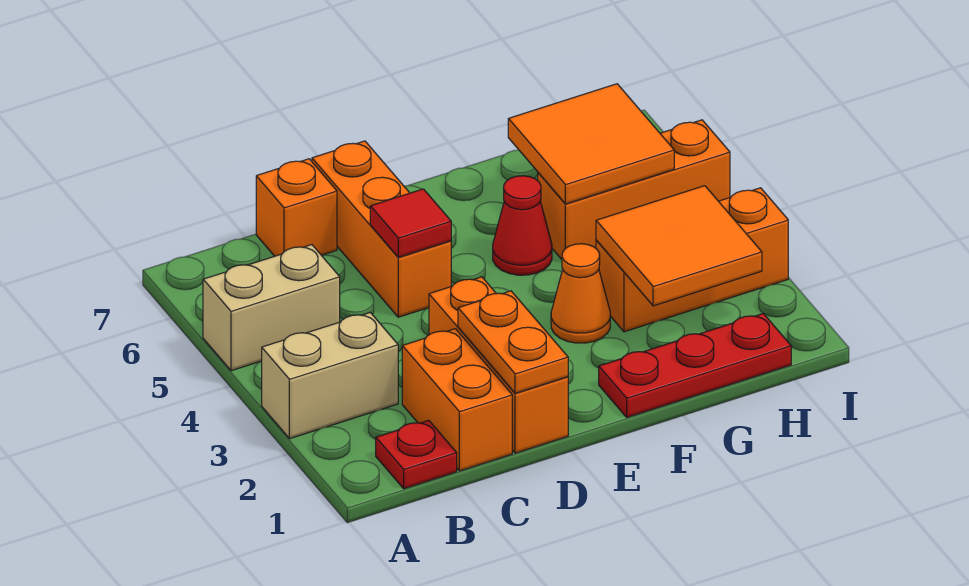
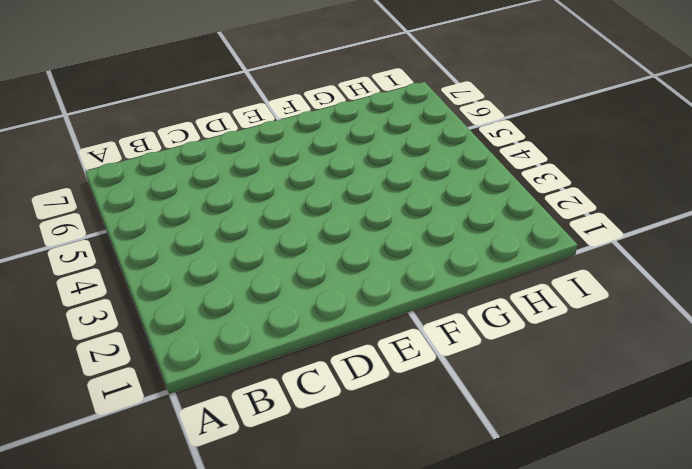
none -> tan 1x2 brick [262,313,398,439]
none -> tan 1x2 brick [203,245,340,371]
none -> red 1x1 plate [376,420,457,489]

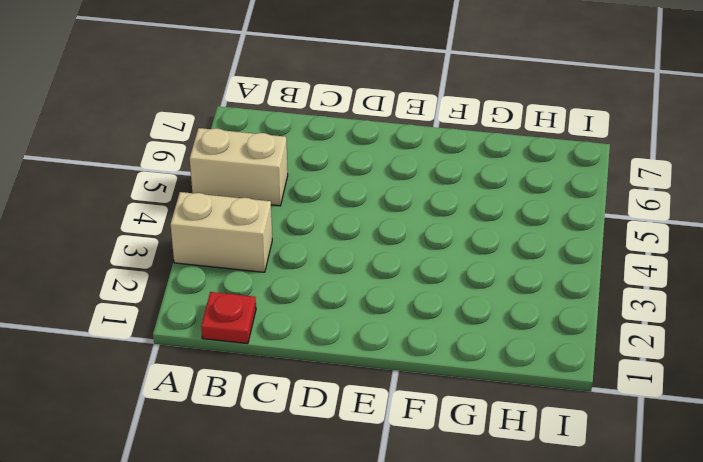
none -> orange 1x2 brick [402,329,512,471]
none -> orange 1x1 brick [256,159,337,256]
none -> orange 1x3 brick [429,277,568,453]

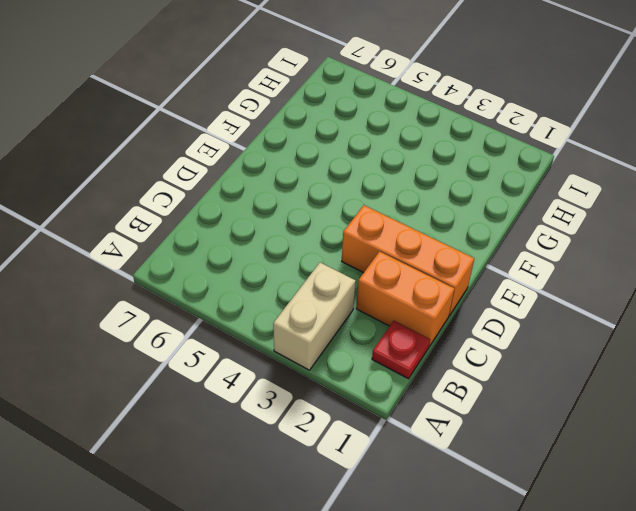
none -> tan 1x2 brick [203,245,340,371]
none -> orange 1x1 brick [256,159,337,256]
none -> orange 1x3 brick [312,141,451,317]

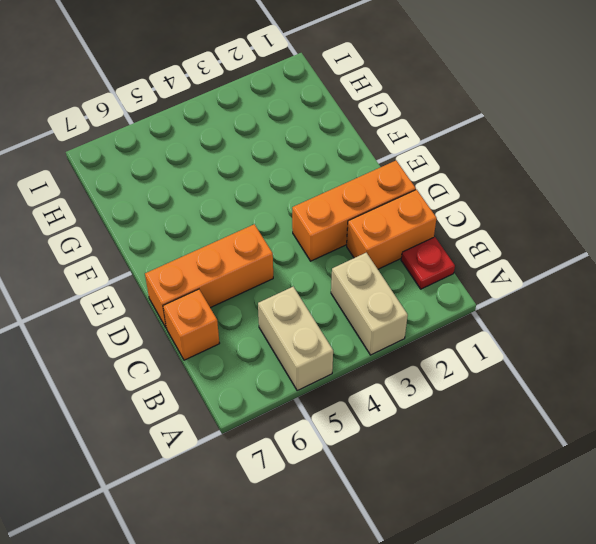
none -> red 1x3 plate [599,314,791,417]
none -> orange 1x1 cone [551,244,610,343]
none -> red 1x1 cone [493,176,552,275]

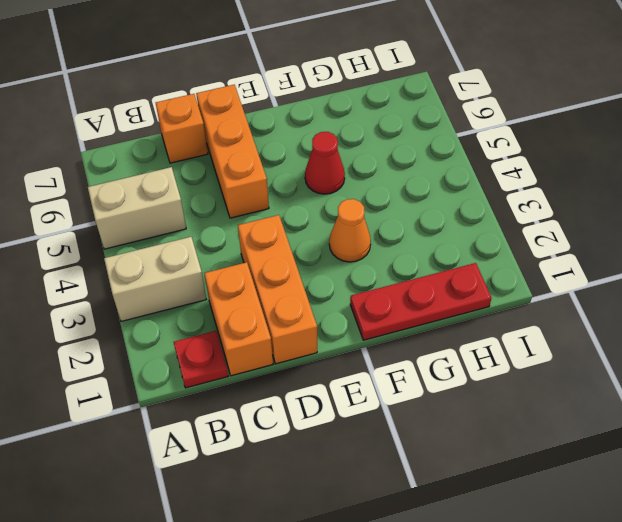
none -> orange 1x3 brick [596,188,788,332]
none -> orange 1x3 brick [538,120,730,259]
none -> orange 1x2 plate [458,291,568,393]

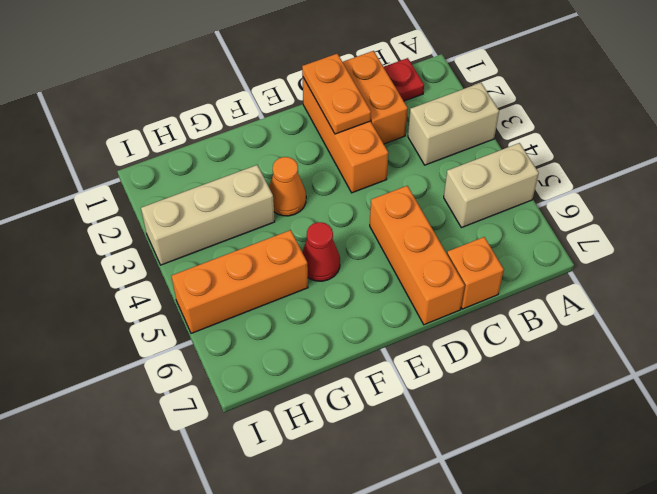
tan 1x3 brick [141,165,275,265] -> orange 1x3 brick [596,188,788,332]
none -> red 1x3 plate [599,314,791,417]
none -> red 1x1 tile [370,189,451,257]
none -> orange 2x2 tile [596,186,762,306]

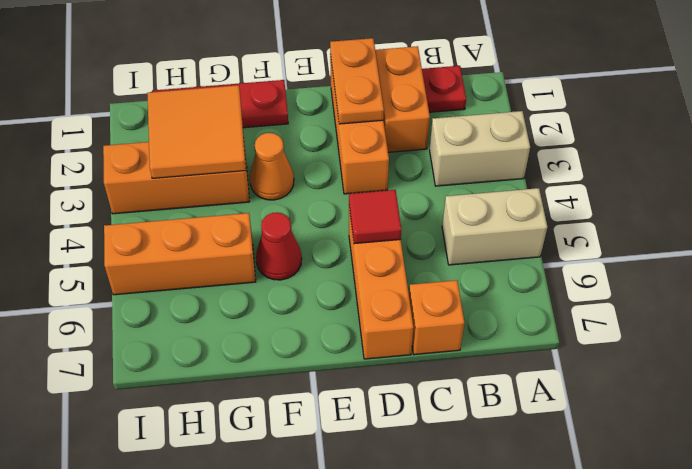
none -> orange 2x2 tile [508,84,674,204]

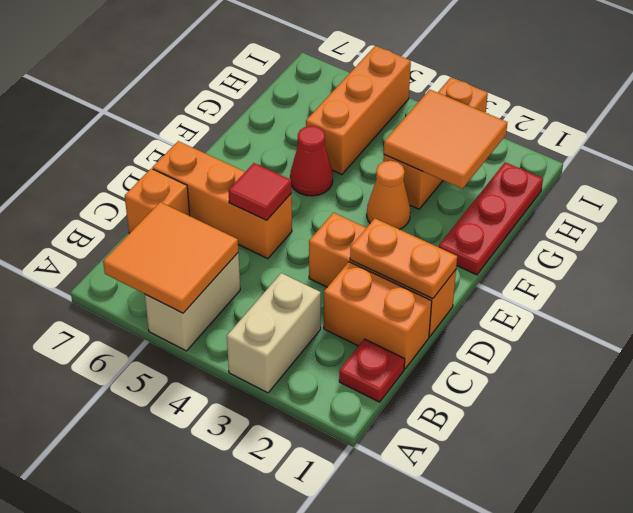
orange 2x2 tile [103,202,238,313] -> orange 2x2 tile moved to [508,84,674,204]

